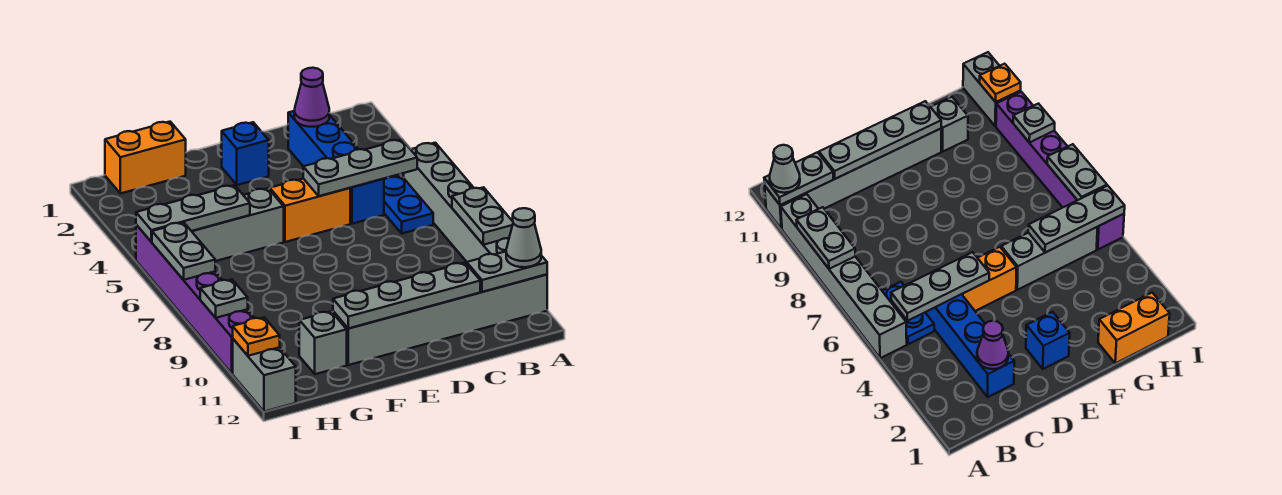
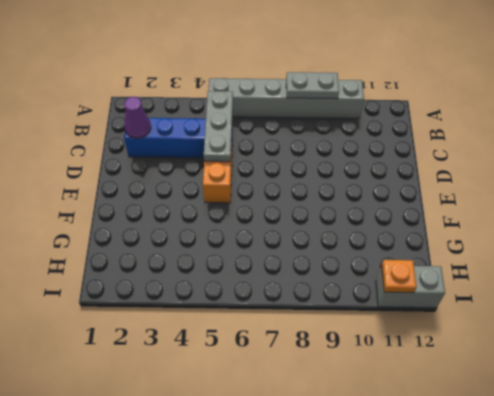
none -> grey 1x6 brick [333,274,547,365]
none -> blue 1x2 plate [384,176,433,233]
none -> blue 1x1 brick [222,122,269,185]

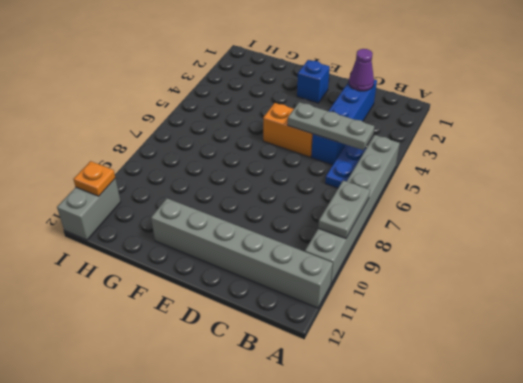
none -> grey 1x3 brick [192,188,284,261]
none -> orange 1x2 brick [105,122,186,193]
none -> grey 1x1 brick [299,312,347,374]

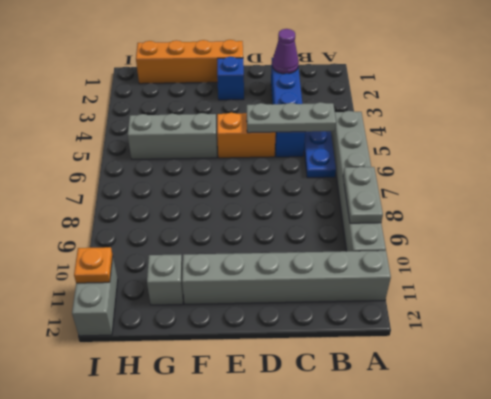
orange 1x4 brick [136,40,243,84] -> orange 1x2 brick [105,122,186,193]
none -> purple 1x6 brick [136,225,254,373]
none -> grey 1x2 plate [467,251,547,292]
none -> grey 1x4 plate [333,263,480,328]

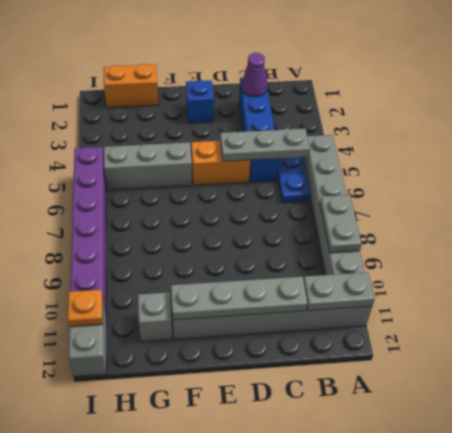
none -> grey 1x3 plate [136,185,250,242]
none -> grey 1x2 plate [152,223,215,280]
none -> grey 1x1 plate [200,280,248,318]

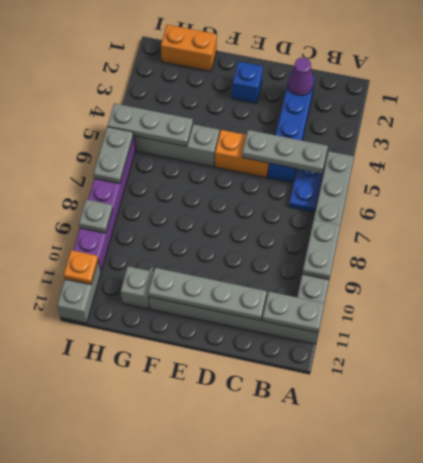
none -> grey 1x1 cone [506,208,541,267]

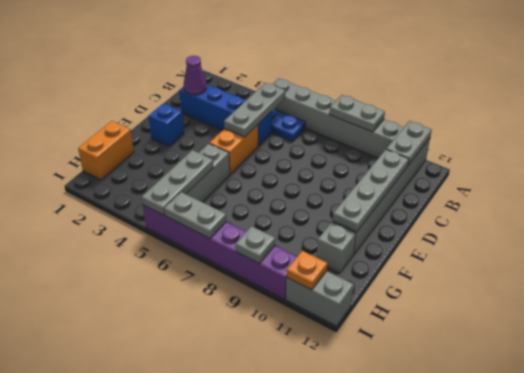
none -> grey 1x1 cone [506,208,541,267]

